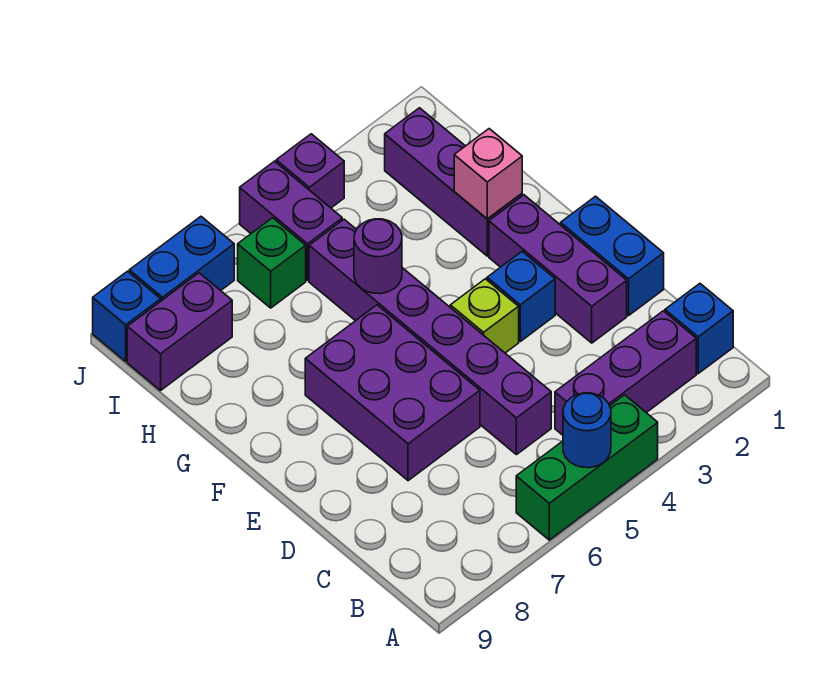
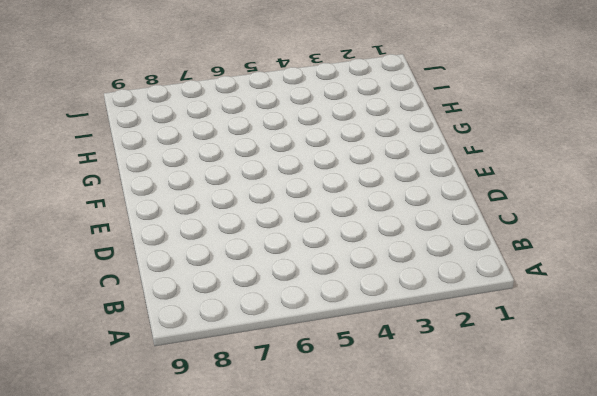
none -> green 1x3 brick [516,395,658,540]
none -> blue 1x1 brick [665,284,733,374]
none -> purple 1x3 brick [555,311,696,435]

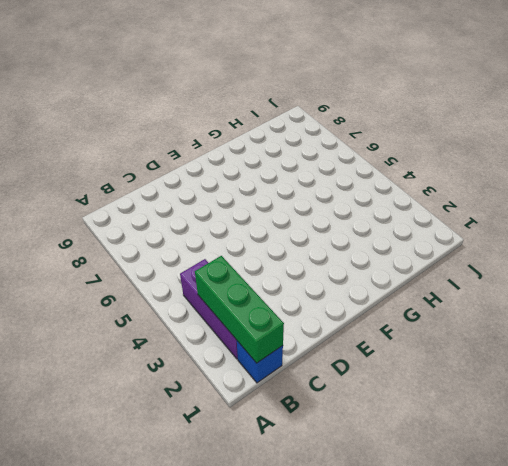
green 1x3 brick [195,256,284,363] -> green 1x3 brick moved to [516,395,658,540]
none -> purple 1x6 brick [309,219,551,455]
none -> blue 1x2 brick [561,196,664,316]
none -> purple 1x3 brick [489,195,627,343]

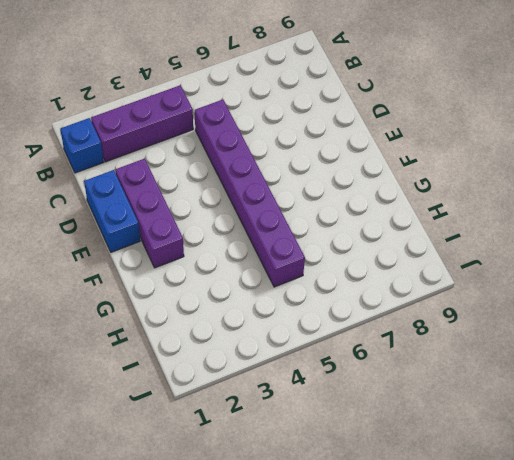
none -> green 1x3 brick [516,395,658,540]
none -> purple 2x3 brick [305,305,480,481]
none -> blue 1x1 brick [487,252,555,341]

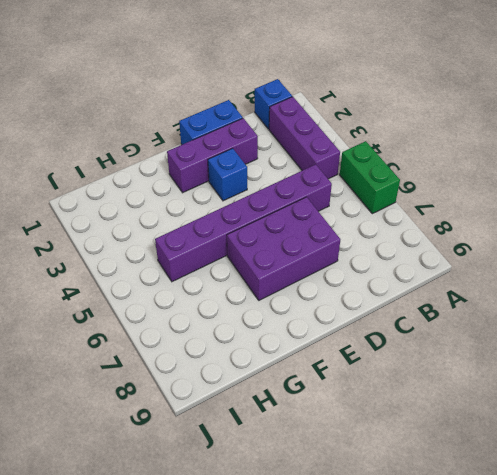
green 1x2 brick [340,141,400,214] -> green 1x3 brick [516,395,658,540]
none -> lime 1x1 brick [450,279,519,353]
none -> purple 1x3 brick [385,108,522,256]
none -> purple 1x2 brick [240,161,342,281]

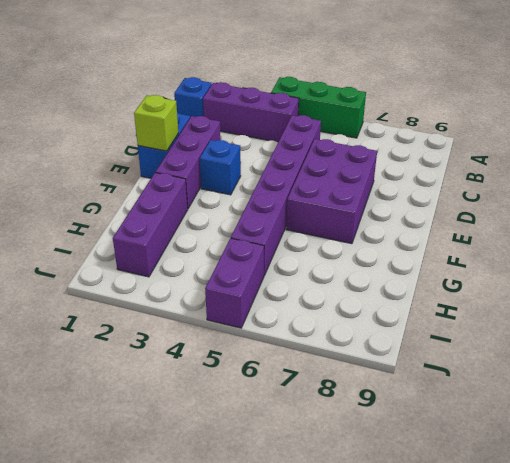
lime 1x1 brick [134,95,178,151] -> lime 1x1 brick moved to [450,279,519,353]
none -> green 1x1 brick [238,218,306,308]
none -> purple 1x2 brick [127,273,232,391]
none -> purple 1x1 brick [276,134,344,208]

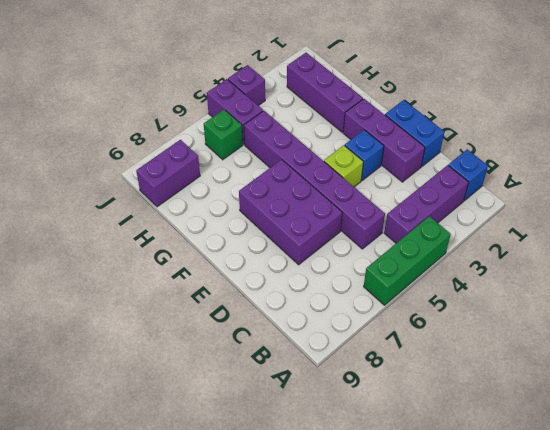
none -> blue 1x2 brick [129,217,234,301]
none -> blue 1x1 brick [93,271,161,361]
none -> blue 1x1 round brick [563,393,611,468]

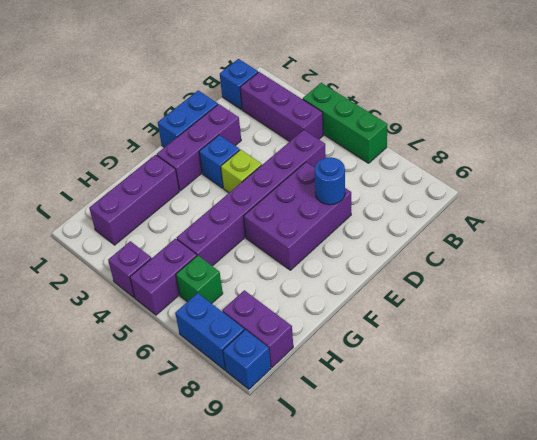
blue 1x1 round brick [315,157,345,205] -> blue 1x1 round brick moved to [563,393,611,468]
none -> pink 1x1 brick [454,129,522,219]
none -> purple 1x1 round brick [354,219,402,294]

